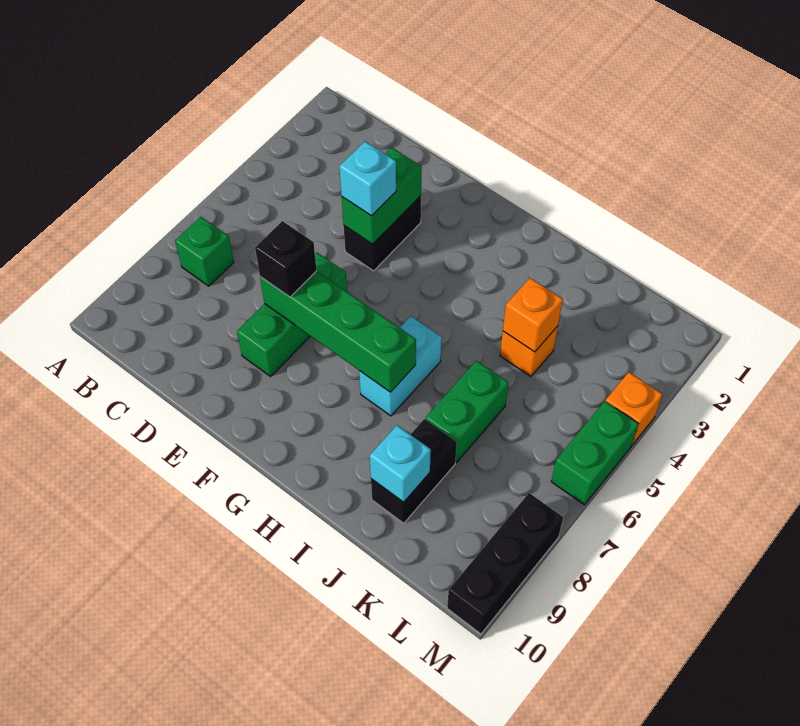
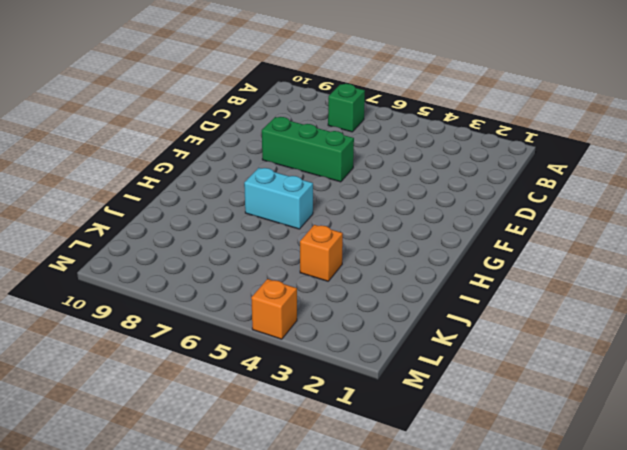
none -> black 1x2 brick [344,196,421,271]
none -> green 1x2 brick [425,361,508,462]
none -> black 1x2 brick [371,419,457,523]

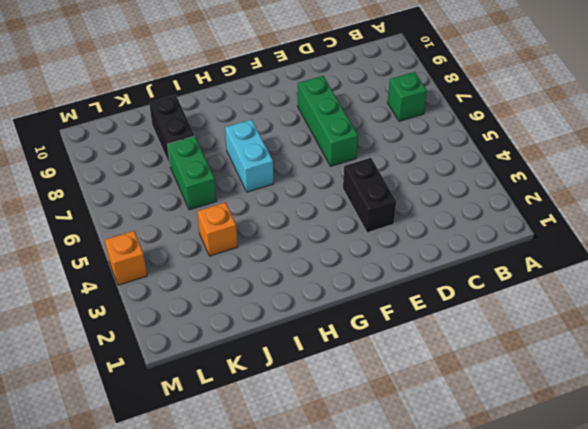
none -> green 1x2 brick [551,401,638,505]
none -> black 1x3 brick [447,493,563,634]
none -> green 1x2 brick [342,148,422,244]

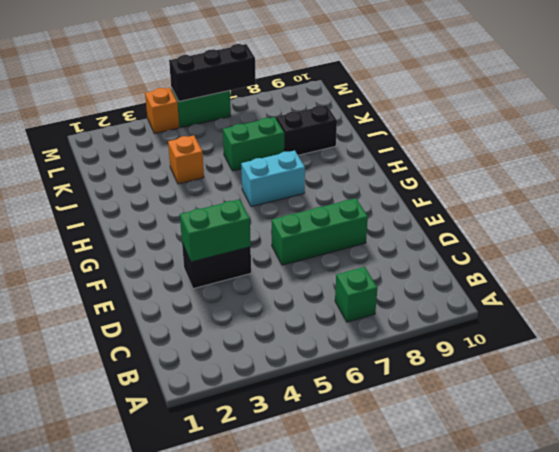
black 1x3 brick [169,44,256,102] -> black 1x3 brick moved to [447,493,563,634]
none -> green 1x4 brick [260,271,416,392]
none -> orange 1x1 brick [503,278,563,352]
none -> cyan 1x1 brick [370,425,431,502]

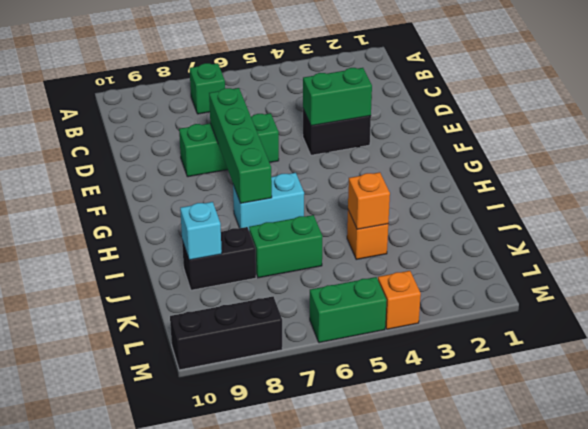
none -> cyan 1x1 brick [339,141,396,216]
none -> black 1x1 brick [255,221,317,297]

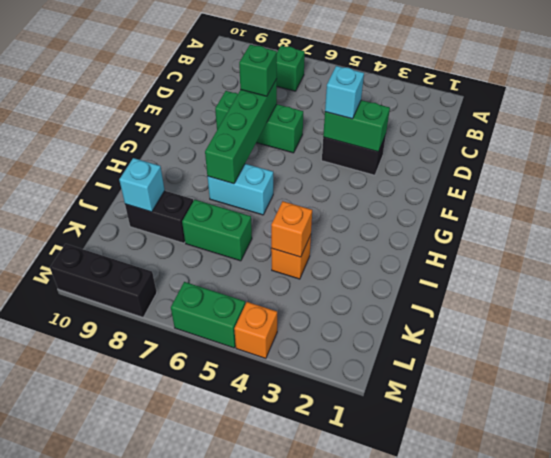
green 1x1 brick [239,45,277,96] -> black 1x1 brick [255,221,317,297]

